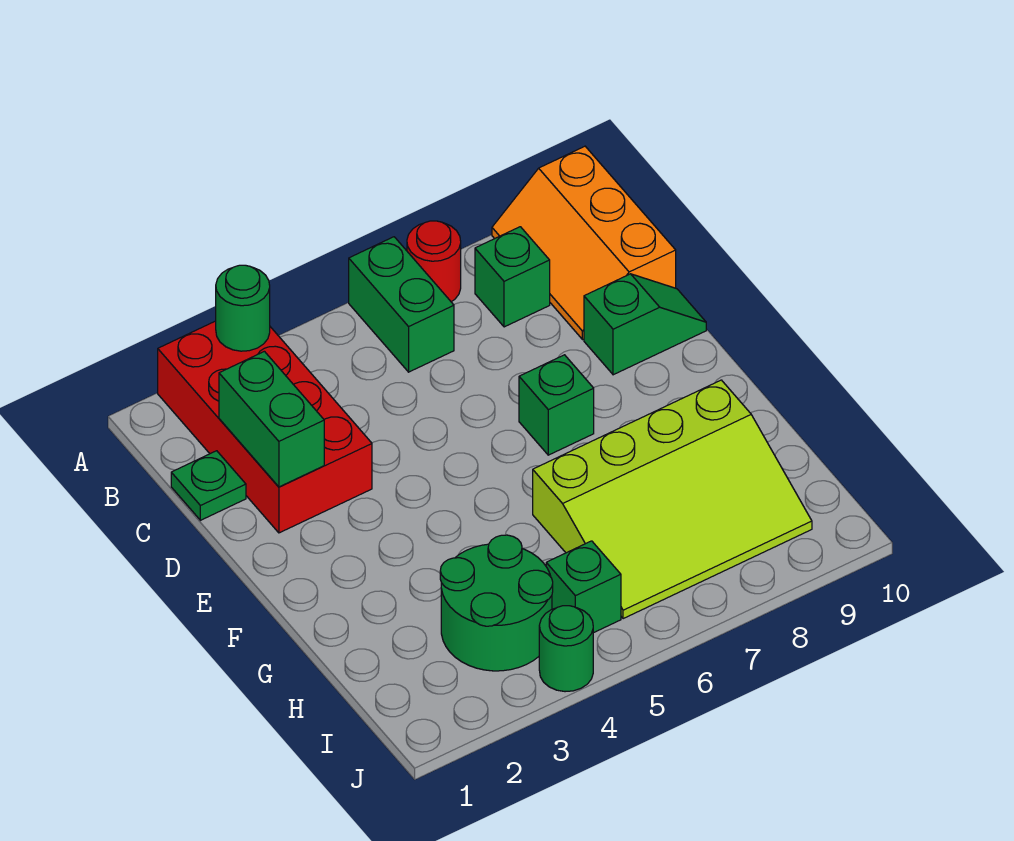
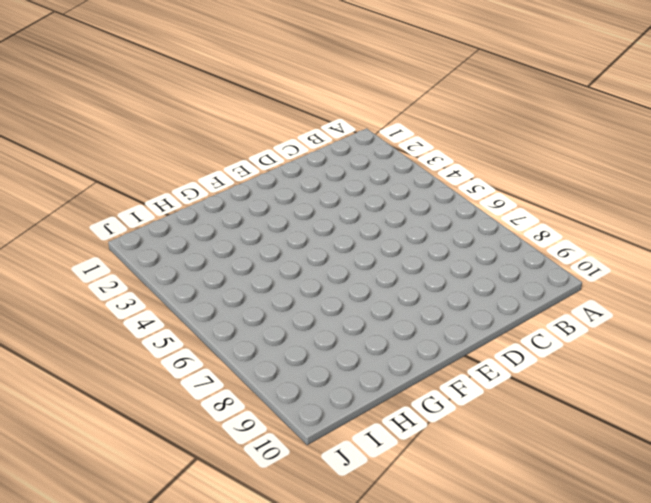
none -> red 2x4 brick [158,321,372,533]
none -> green 1x2 brick [349,237,454,372]
none -> red 1x1 round brick [407,221,461,302]

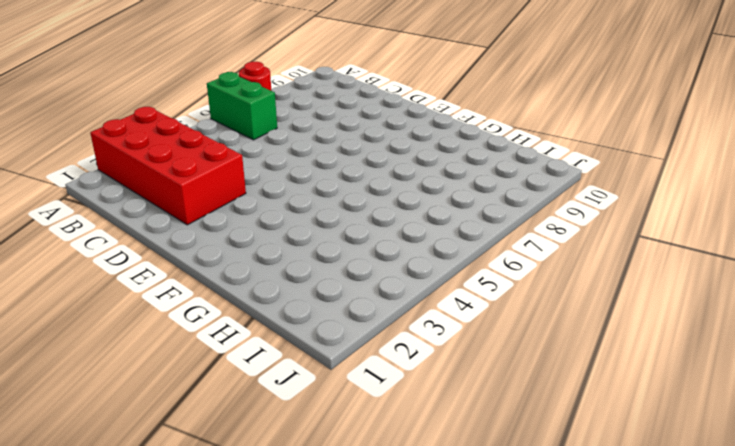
none -> orange 2x3 slope [492,146,676,340]
none -> green 1x1 brick [475,227,550,327]
none -> green 1x1 plate [171,451,246,520]

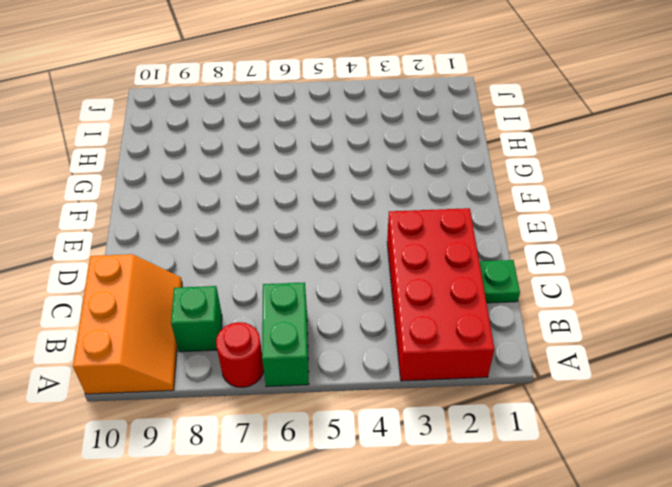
none -> green 1x2 slope [584,274,706,375]
none -> green 1x1 brick [519,355,594,455]
none -> lime 3x4 slope [533,380,812,619]

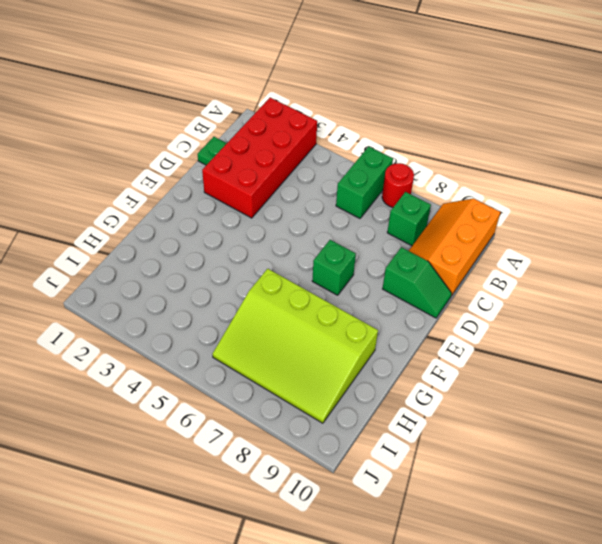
none -> green 2x2 round brick [440,535,553,671]
none -> green 1x1 brick [546,541,621,633]
none -> green 1x1 round brick [539,606,593,692]

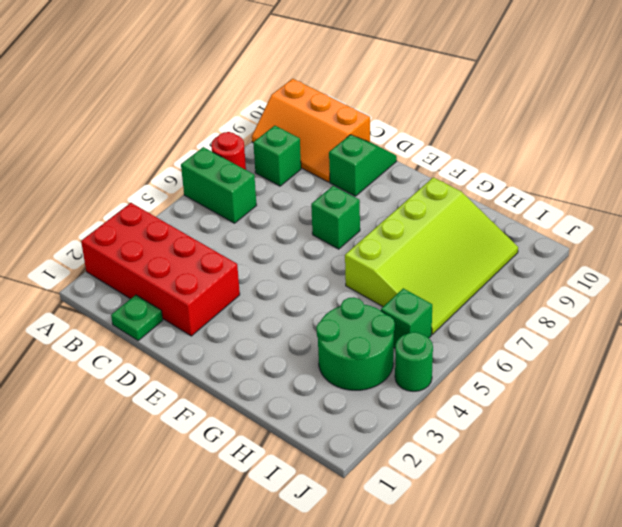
none -> green 1x1 round brick [216,265,270,351]
none -> green 1x2 brick [219,351,324,487]

